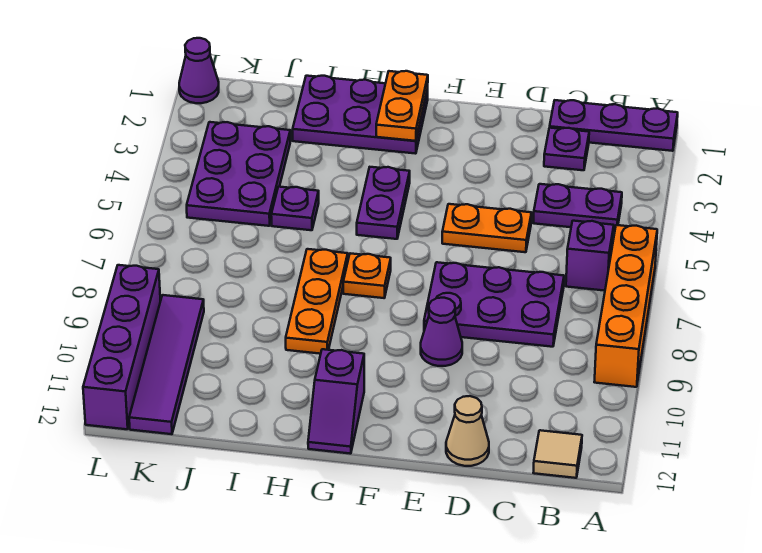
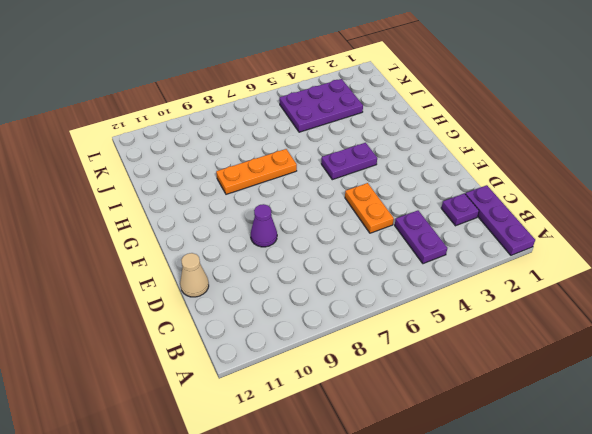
none -> orange 1x4 brick [594,225,657,387]
none -> purple 1x1 brick [566,221,614,291]
none -> tan 1x1 tile [533,430,582,478]

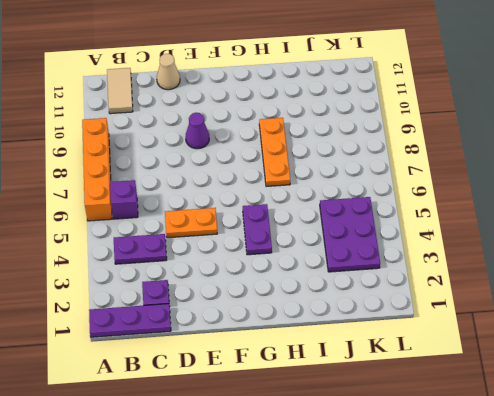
tan 1x2 tile [107,68,133,114] -> tan 1x1 tile [533,430,582,478]
none -> purple 2x3 plate [424,262,564,347]
none -> purple 2x3 plate [293,76,428,154]
none -> orange 1x1 plate [343,253,391,298]

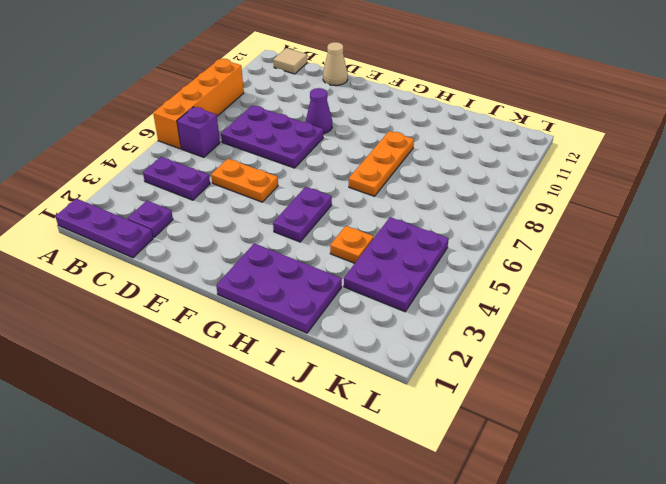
orange 1x1 plate [330,226,374,263] -> orange 1x1 plate moved to [343,253,391,298]
none -> purple 1x2 slope [308,349,364,454]
none -> purple 1x1 plate [271,187,319,230]
none -> purple 1x4 tile [129,295,204,434]

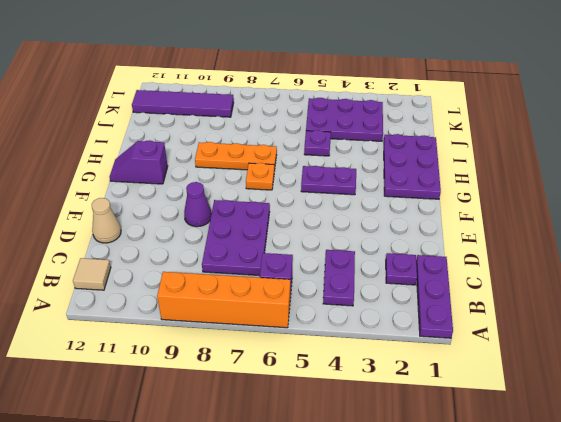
none -> orange 1x2 plate [442,204,531,252]
none -> purple 1x1 cone [179,38,219,103]
none -> purple 1x4 brick [83,265,160,429]

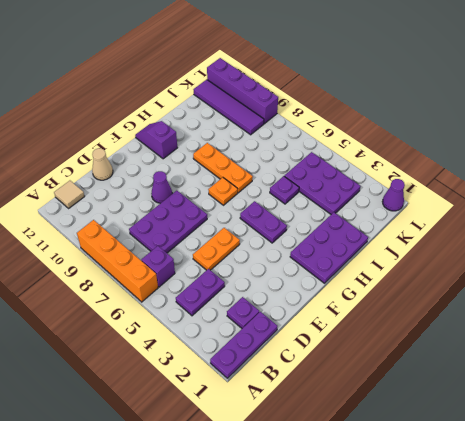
none -> orange 1x2 plate [376,71,428,141]

